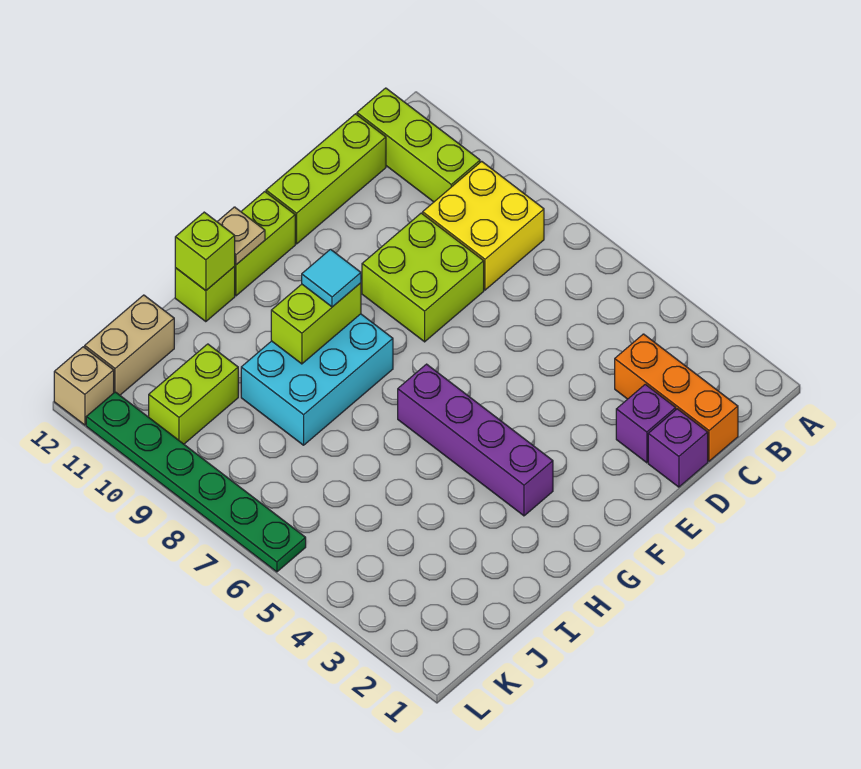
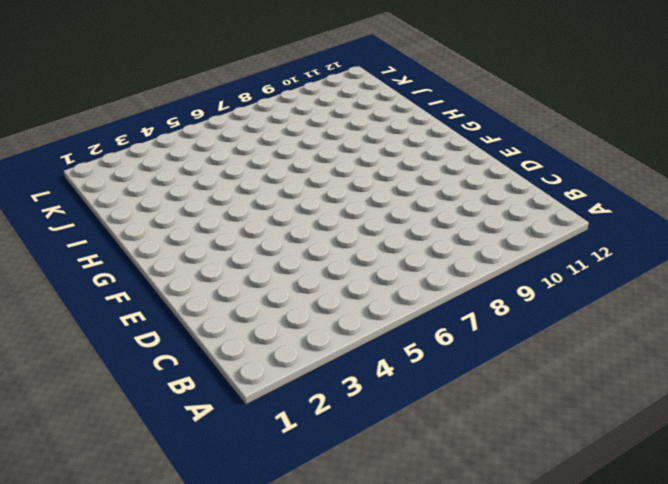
none -> yellow 2x2 brick [423,161,544,290]
none -> lime 1x3 brick [357,88,480,202]
none -> orange 1x3 brick [615,334,738,461]

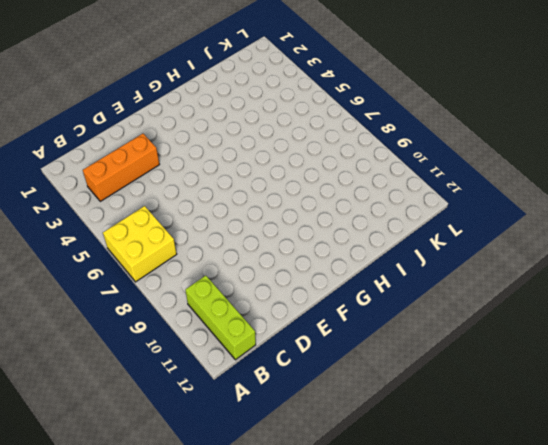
yellow 2x2 brick [103,206,177,282] -> yellow 2x2 brick moved to [423,161,544,290]
orange 1x3 brick [83,134,159,201] -> orange 1x3 brick turned to [615,334,738,461]
none -> lime 1x3 brick [266,114,386,244]
none -> purple 1x1 brick [648,409,708,487]
none -> purple 1x1 brick [616,384,676,463]

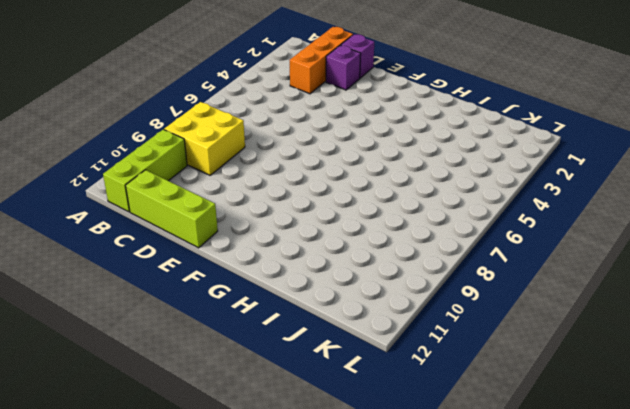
none -> lime 2x2 brick [362,213,484,342]
none -> lime 1x2 brick [234,192,295,296]
none -> purple 1x4 brick [398,364,553,516]

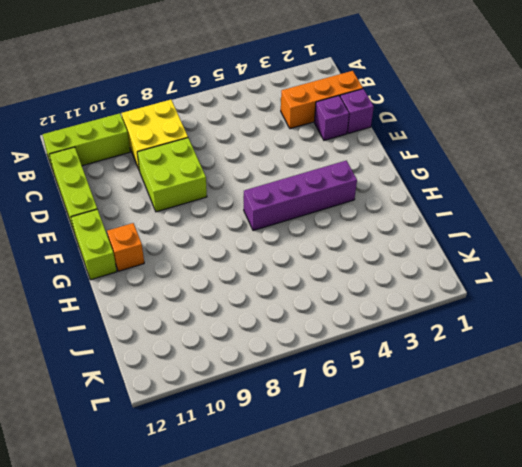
orange 1x1 brick [107,223,144,271] -> none
none -> cyan 2x3 brick [241,314,393,445]
none -> lime 1x1 brick [175,267,235,322]
none -> lime 1x2 brick [149,344,238,444]

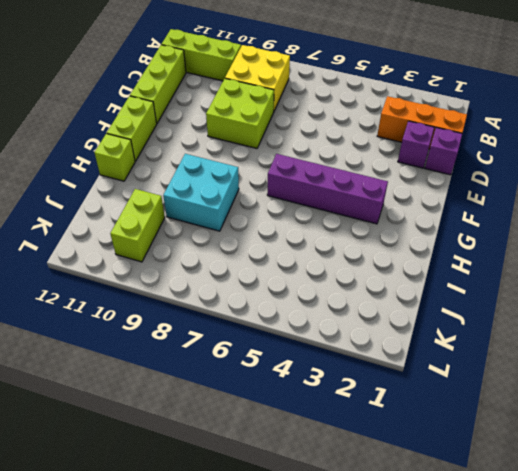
cyan 2x2 brick [163,154,239,231] -> cyan 2x3 brick [241,314,393,445]
none -> tan 1x2 brick [85,295,174,395]
none -> green 1x6 plate [86,392,306,572]
none -> tan 1x1 brick [54,347,114,425]

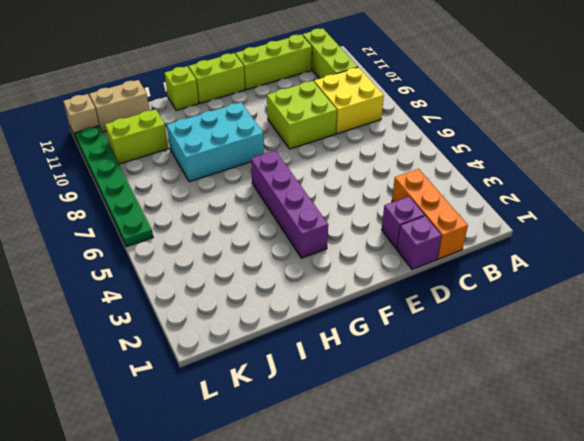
none -> lime 1x2 brick [271,283,361,364]
none -> tan 1x1 plate [217,207,265,265]
none -> lime 1x1 brick [175,212,235,291]

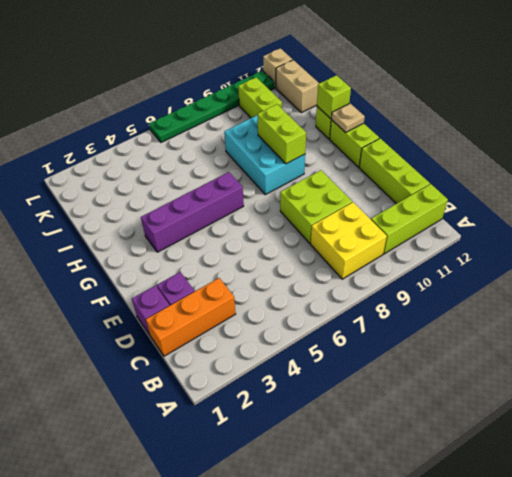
none -> cyan 1x1 tile [302,249,361,307]

